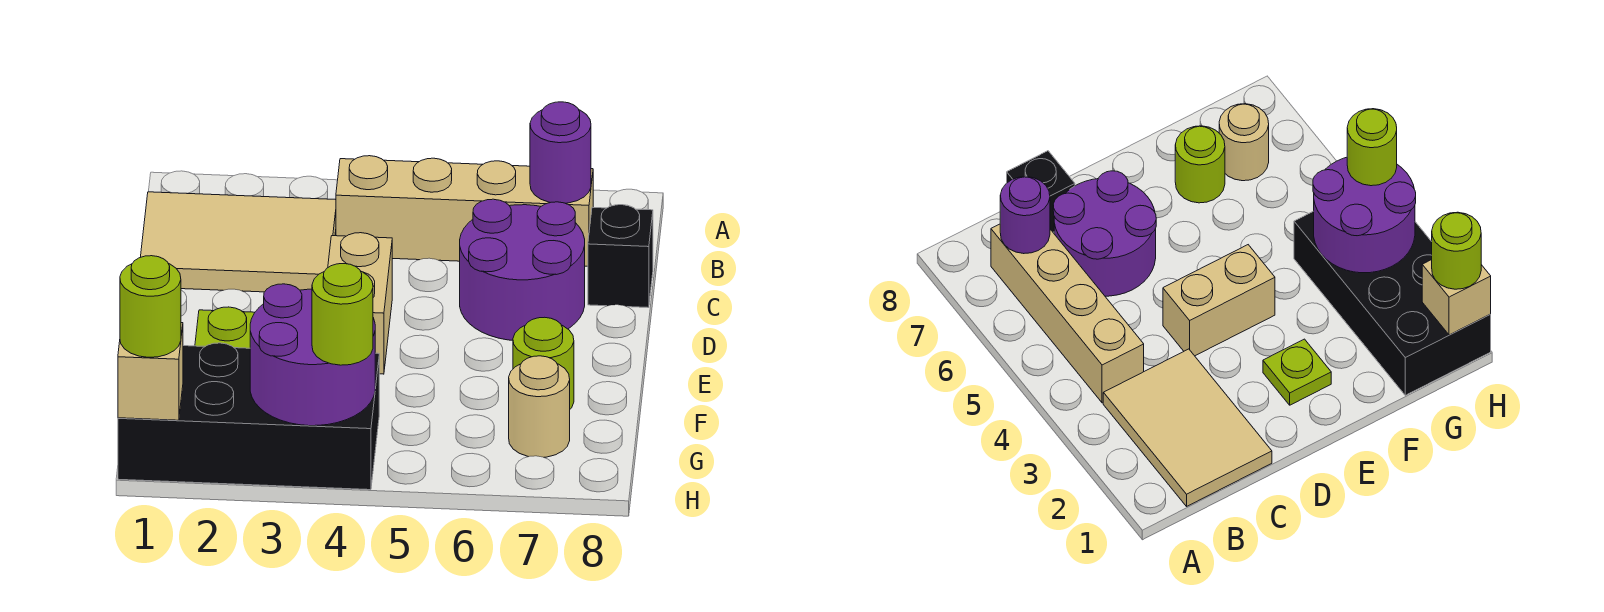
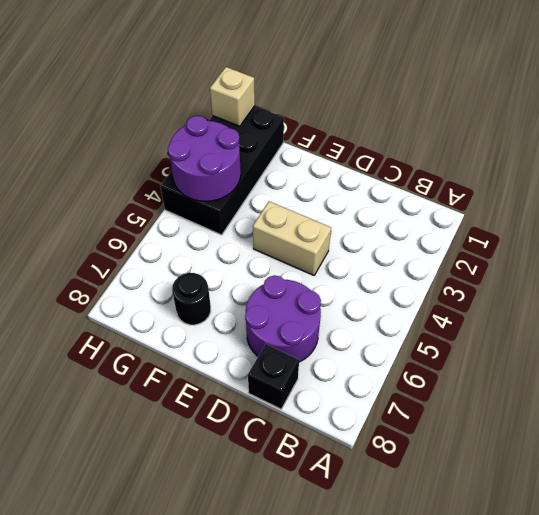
black 1x1 round brick [172,273,211,325] -> lime 1x1 round brick [513,317,574,409]
none -> tan 2x3 tile [141,192,336,292]
none -> tan 1x4 brick [336,156,593,266]
none -> lime 1x1 plate [195,307,255,348]

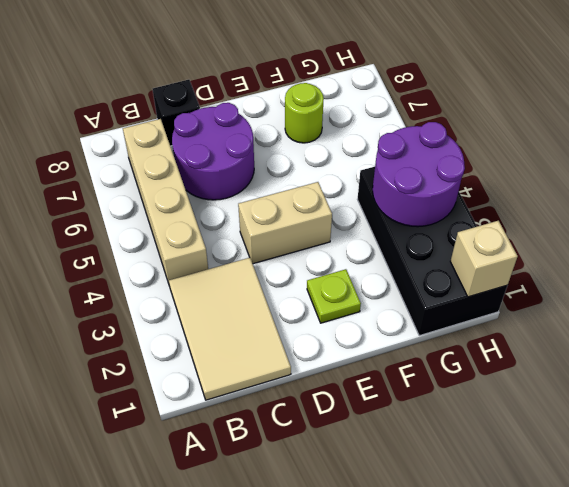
none -> tan 1x1 round brick [509,356,570,457]
none -> purple 1x1 round brick [530,102,591,203]
none -> lime 1x1 round brick [120,256,181,357]

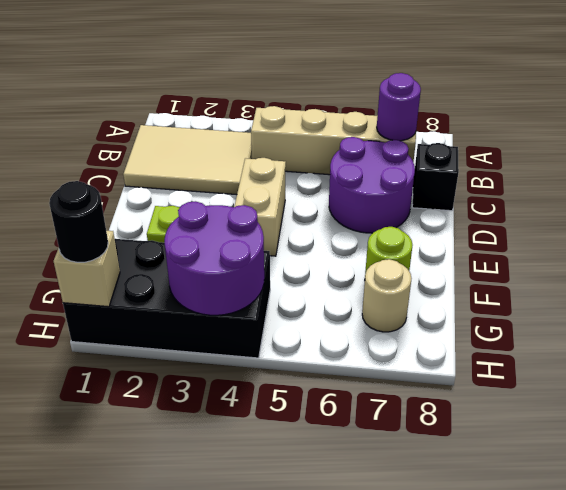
black 1x1 round brick [49,181,108,262] -> lime 1x1 round brick [120,256,181,357]
none -> lime 1x1 round brick [312,264,373,365]

